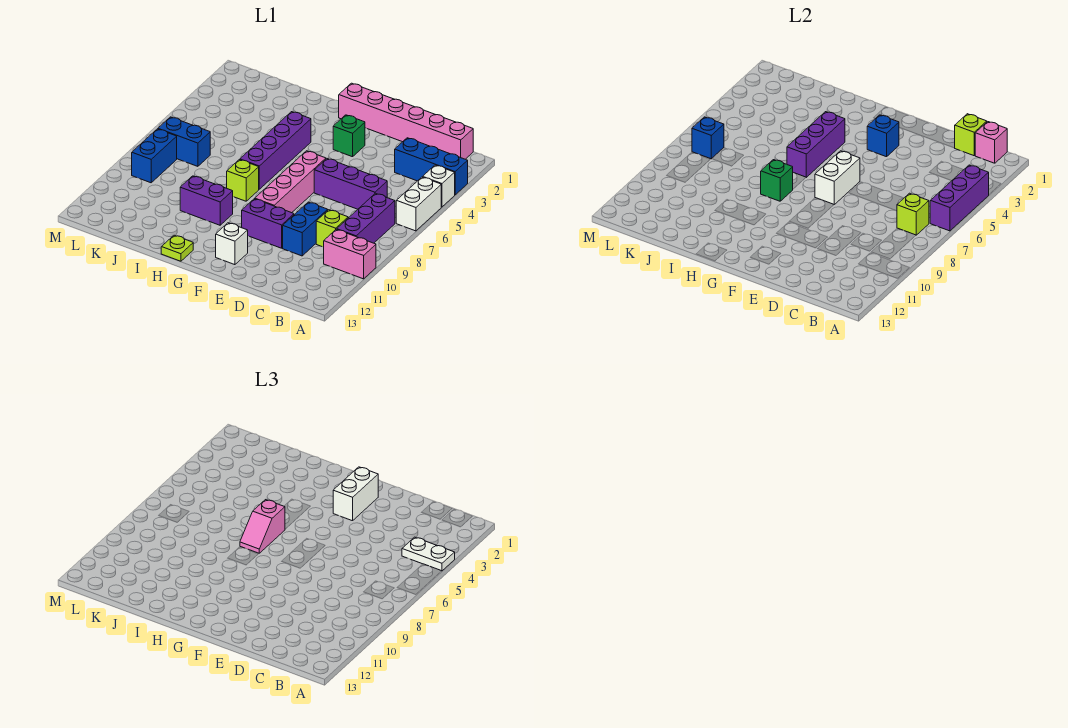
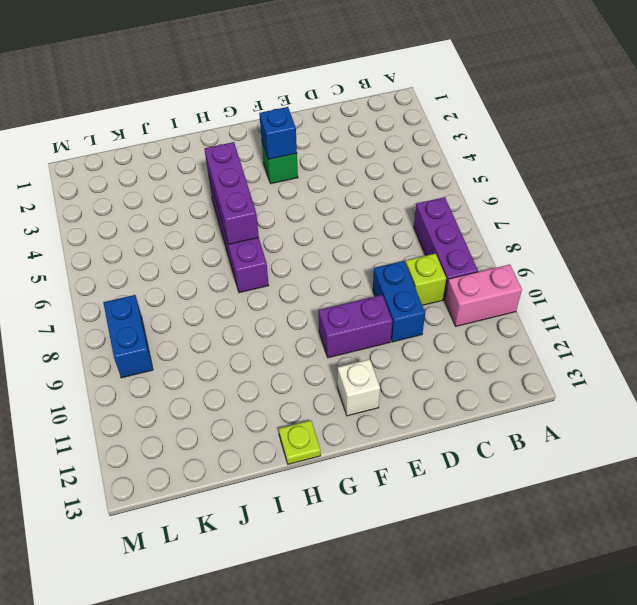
none -> blue 1x3 brick [395,138,468,195]
none -> white 1x1 brick [423,165,455,207]
none -> white 1x2 brick [396,177,441,231]
none -> pink 1x6 brick [339,83,473,159]

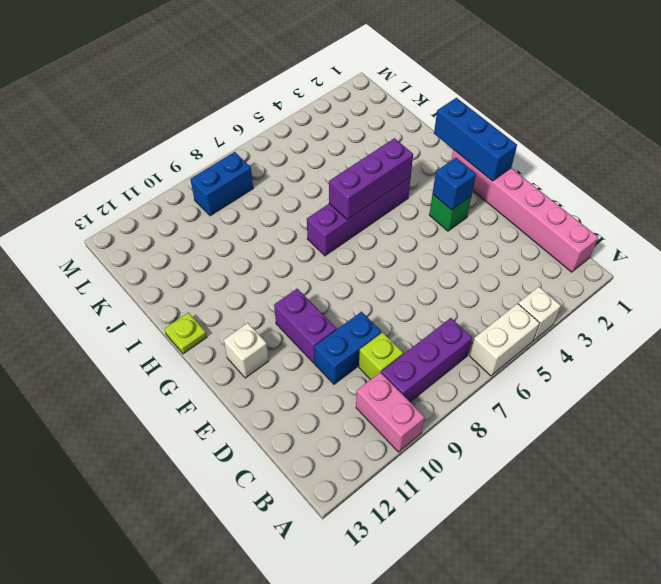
blue 1x3 brick [434,98,517,181] -> blue 1x3 brick moved to [395,138,468,195]
none -> purple 1x3 brick [314,159,387,209]
none -> pink 1x4 brick [255,151,326,213]
none -> lime 1x1 brick [227,160,259,201]
none -> purple 1x2 brick [180,176,233,225]

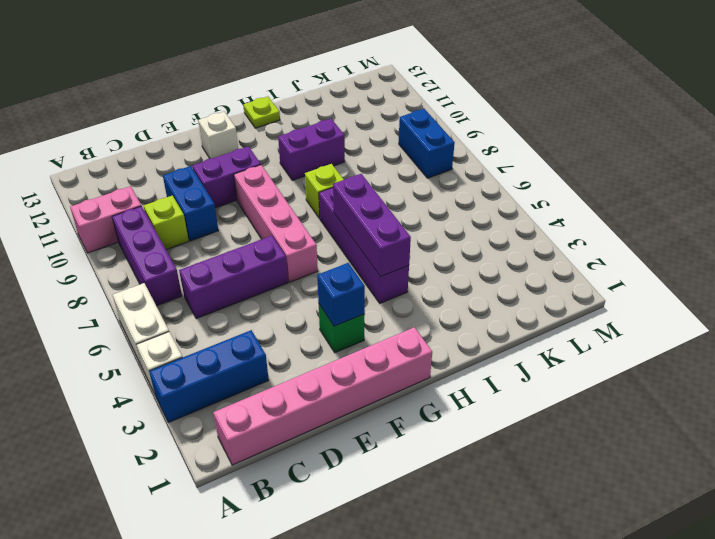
none -> blue 1x2 brick [158,117,210,166]
none -> purple 1x3 brick [930,165,989,231]
none -> pink 1x1 brick [975,122,1007,163]
none -> lime 1x1 brick [897,193,929,235]

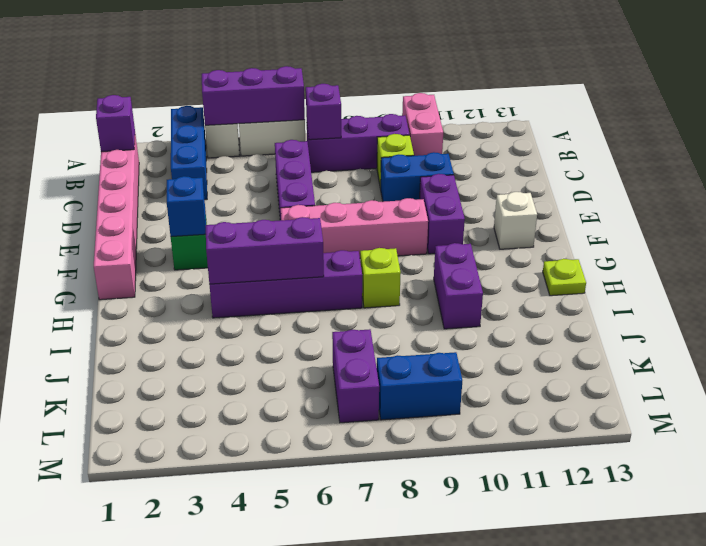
purple 1x1 brick [96,95,135,152] -> pink 1x1 brick [975,122,1007,163]
purple 1x1 brick [306,84,341,140] -> lime 1x1 brick [897,193,929,235]
purple 1x2 brick [332,329,379,423] -> blue 1x2 brick [158,117,210,166]
none -> lime 1x1 brick [955,114,987,156]
none -> white 1x2 brick [815,151,860,204]
none -> green 1x1 brick [761,160,793,201]
none -> blue 1x1 brick [692,117,724,159]

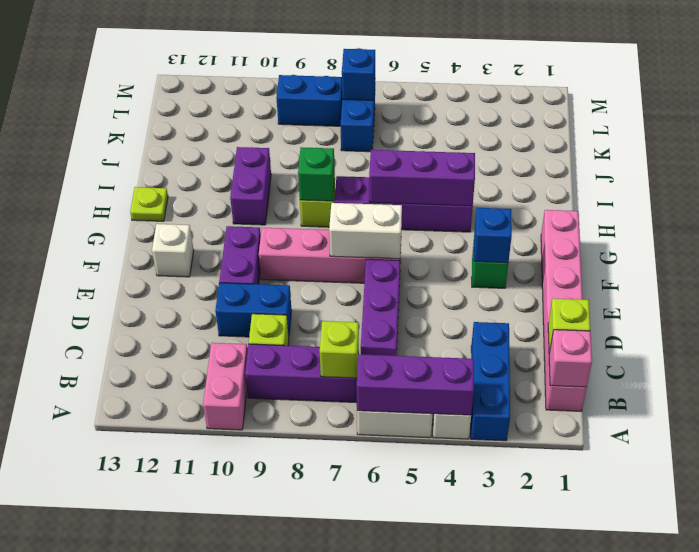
none -> white 1x2 plate [402,537,455,571]
none -> white 1x2 brick [333,467,378,521]
none -> pink 1x2 slope [240,500,285,553]

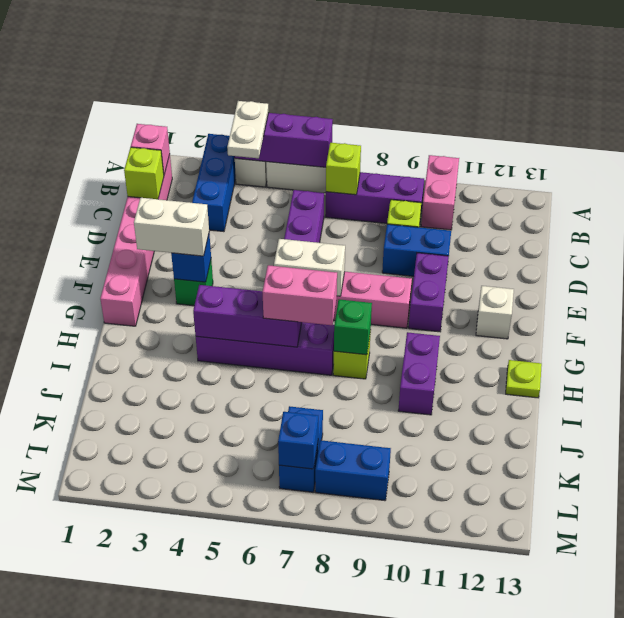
pink 1x2 brick [262,265,337,325] -> pink 1x2 slope [240,500,285,553]

